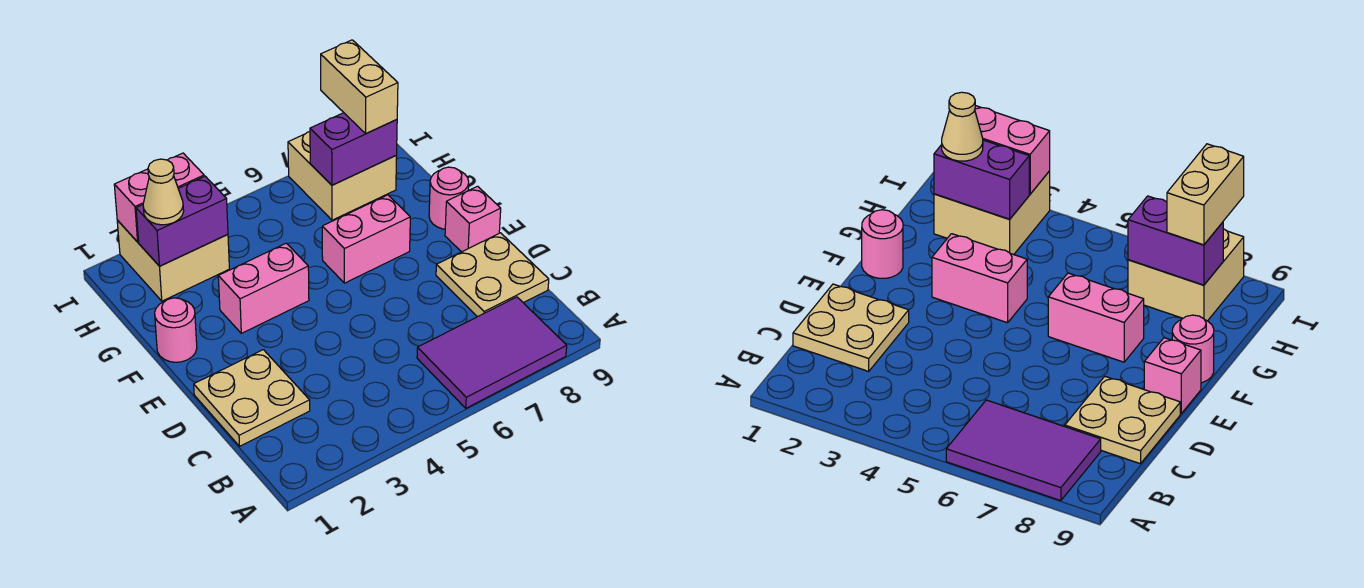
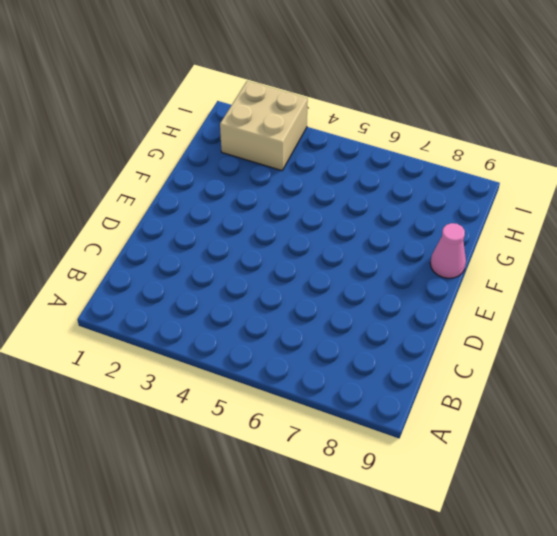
pink 1x1 cone [430,223,466,278] -> pink 1x1 round brick [429,167,469,229]
none -> purple 2x3 tile [417,297,567,408]
none -> tan 2x2 plate [194,350,310,446]
none -> tan 2x2 plate [436,233,549,317]

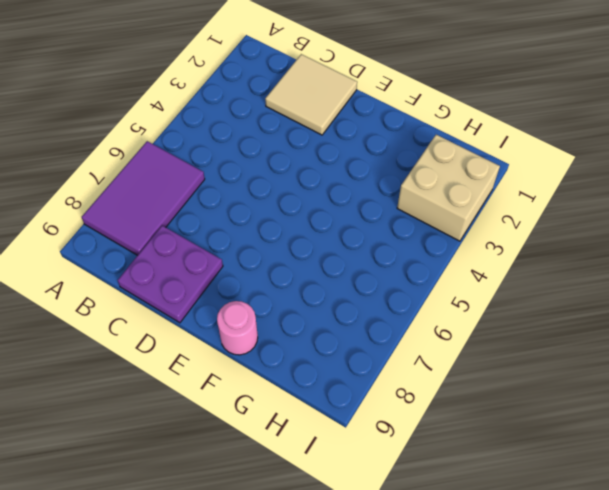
tan 2x2 tile [265,54,357,135] -> tan 2x2 plate [194,350,310,446]
purple 2x2 plate [118,226,223,323] -> tan 2x2 plate [436,233,549,317]
none -> pink 1x1 brick [445,186,501,252]
none -> pink 1x1 round brick [155,298,197,362]
none -> pink 1x2 brick [218,243,309,333]

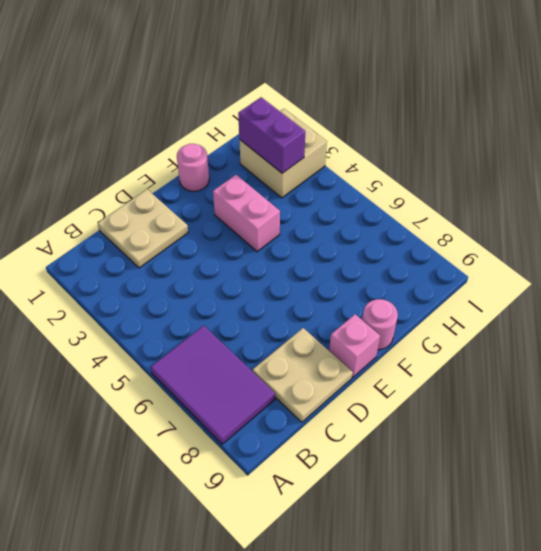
none -> pink 1x2 brick [322,195,410,283]
none -> tan 2x2 brick [288,132,397,220]
none -> purple 1x2 brick [310,113,397,185]

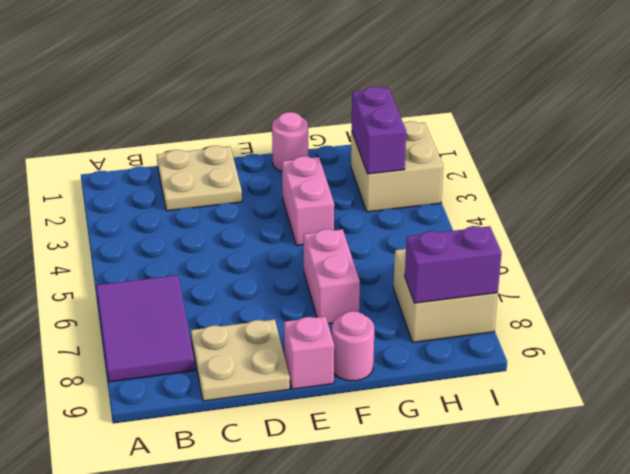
purple 1x2 brick [405,226,502,303] -> purple 1x2 brick turned to [310,113,397,185]
none -> pink 1x2 brick [114,153,204,242]
none -> tan 1x1 cone [143,159,184,225]
none -> tan 1x2 brick [321,40,398,133]

